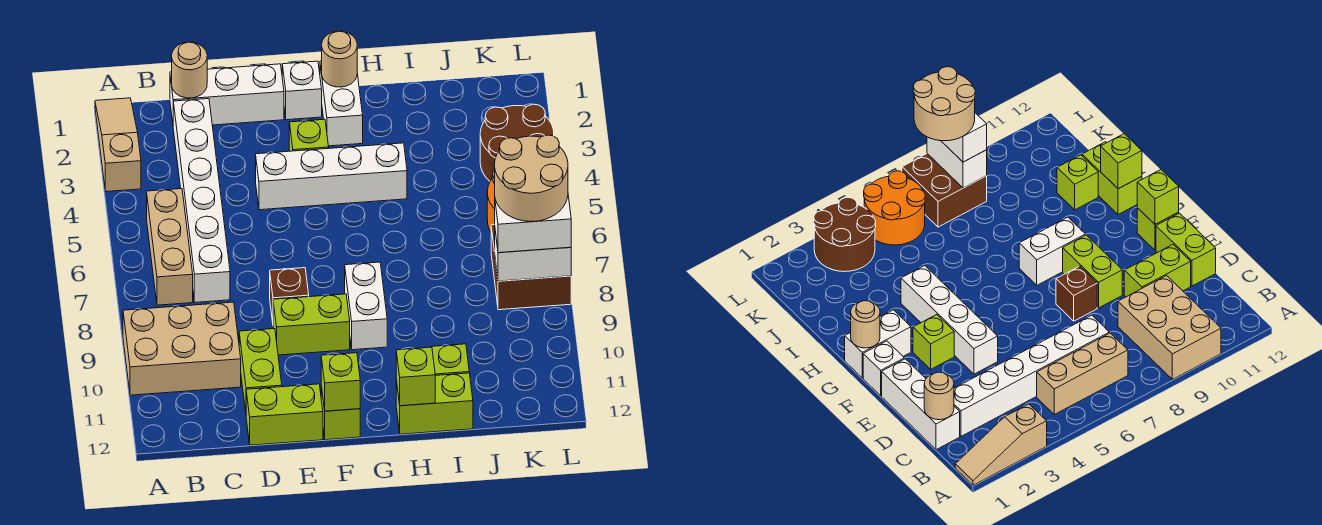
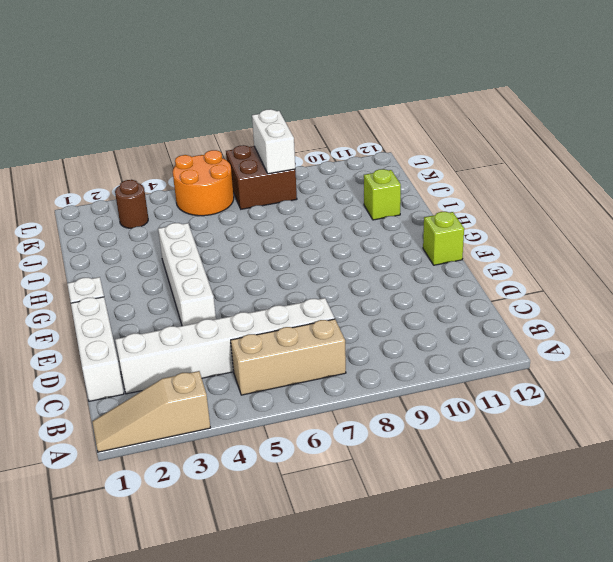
brown 1x1 round brick [115,180,148,228] -> brown 2x2 round brick [480,104,554,181]
none -> tan 2x3 brick [123,302,241,395]
none -> lime 1x2 brick [239,329,282,411]
none -> lime 1x2 brick [246,384,323,445]

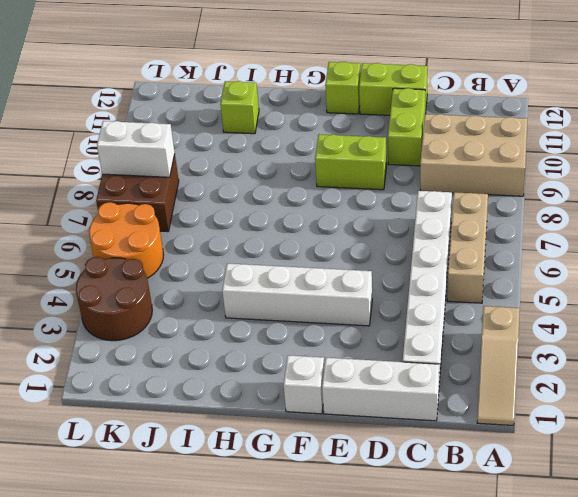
none -> brown 1x1 brick [270,268,309,322]
none -> lime 1x1 brick [289,119,329,151]
none -> white 1x2 brick [320,61,363,146]

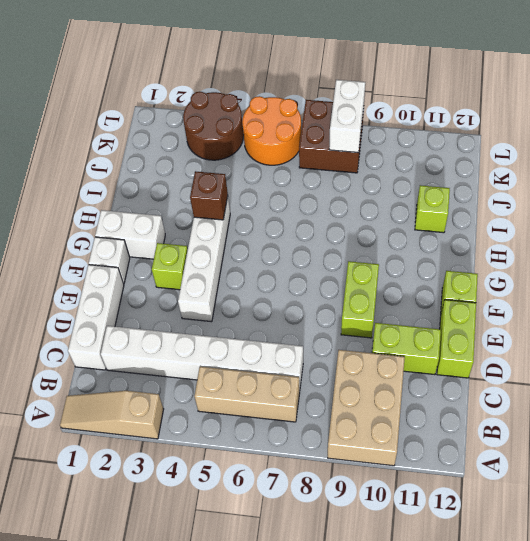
brown 1x1 brick [190,171,228,220] -> brown 1x1 brick moved to [270,268,309,322]
none -> white 1x2 brick [345,262,387,350]
none -> lime 1x2 brick [396,373,473,434]
none -> tan 1x1 round brick [172,42,207,98]

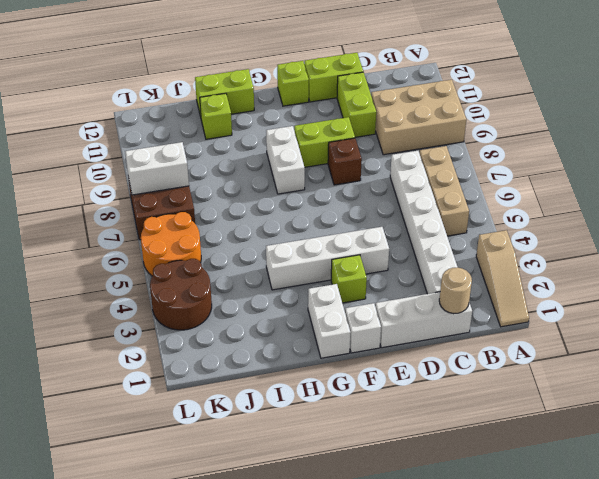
none -> lime 1x1 brick [321,353,360,411]
none -> tan 1x1 round brick [322,31,357,87]
none -> lime 1x1 brick [396,347,435,406]

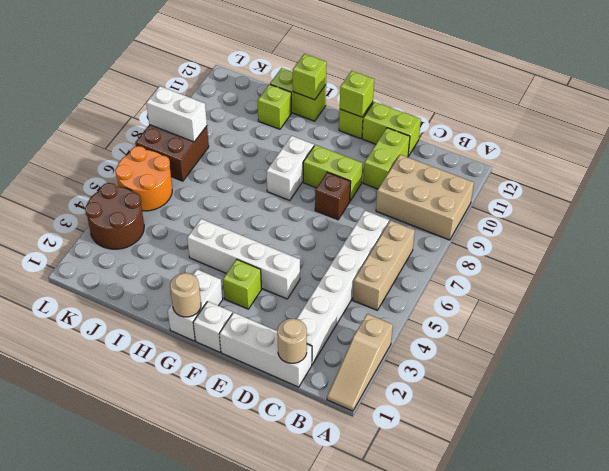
none -> white 1x2 brick [495,196,571,253]
none -> tan 2x2 round brick [495,135,568,221]

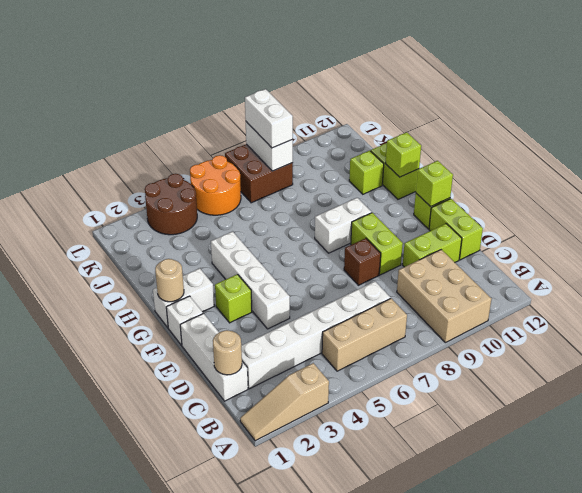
none -> tan 2x2 round brick [495,135,568,221]

